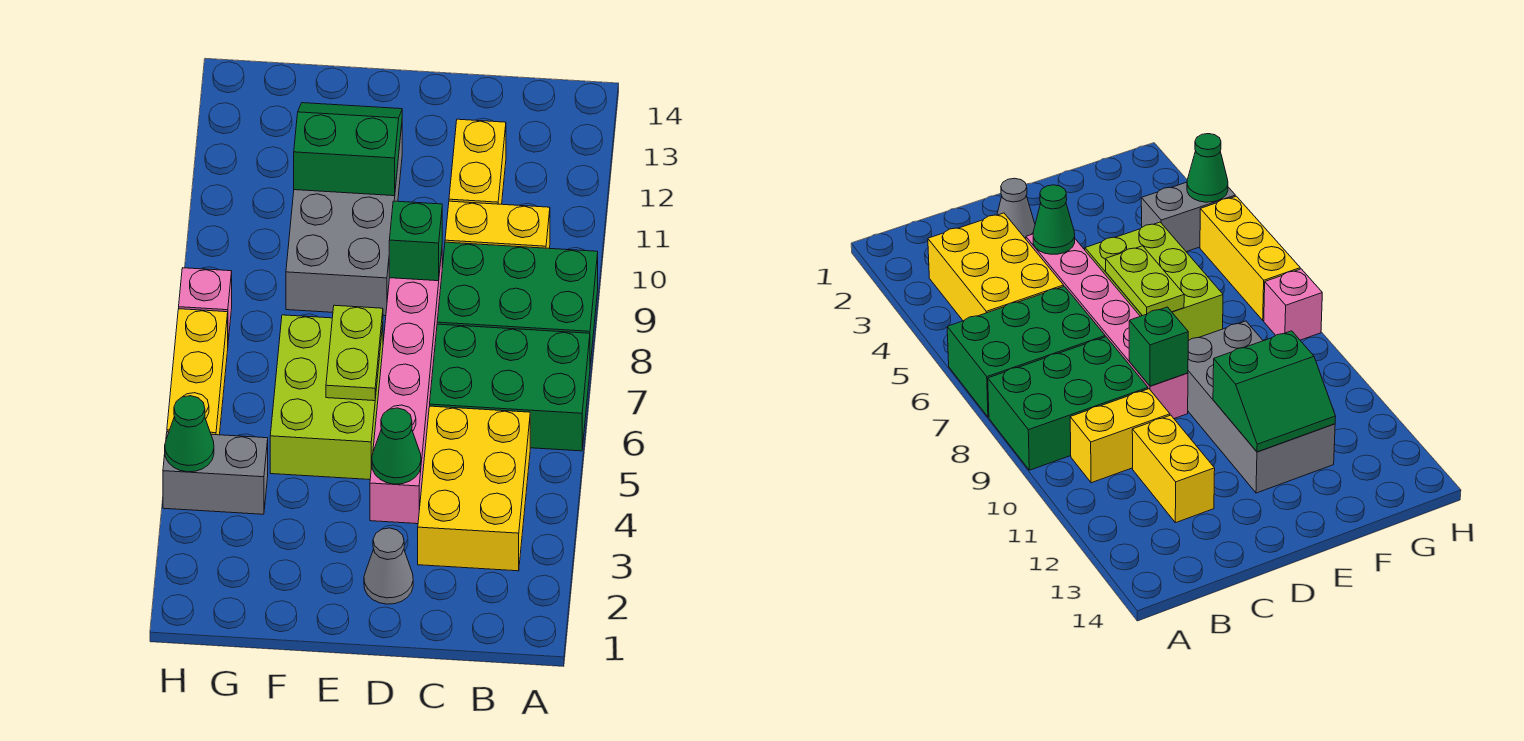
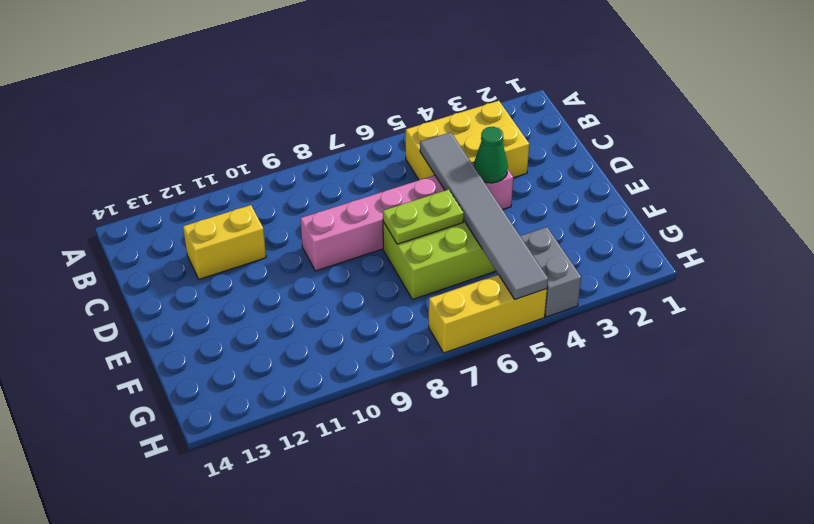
grey 1x6 tile [420,132,548,299] -> none
none -> green 2x3 brick [430,324,590,451]
none -> green 2x3 brick [437,242,598,365]
none -> yellow 1x2 brick [445,201,550,248]

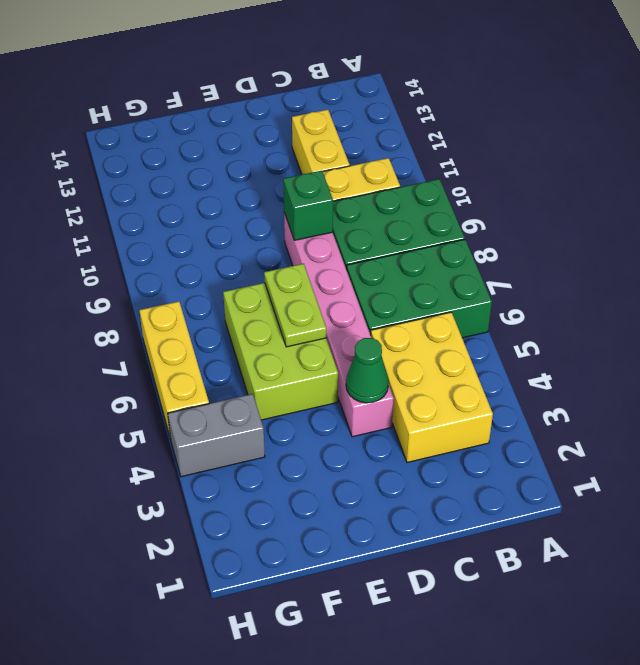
none -> grey 1x1 cone [364,528,413,604]
none -> grey 2x4 brick [286,125,402,316]
none -> pink 1x1 brick [179,268,232,340]

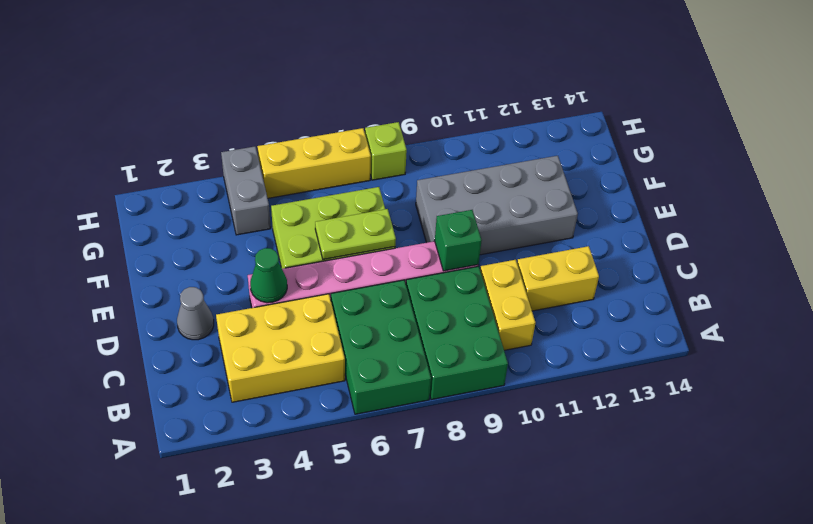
lime 1x1 brick [365,122,407,180] -> pink 1x1 brick [179,268,232,340]
none -> green 2x2 slope [294,103,402,196]
none -> green 1x1 cone [165,396,214,472]

